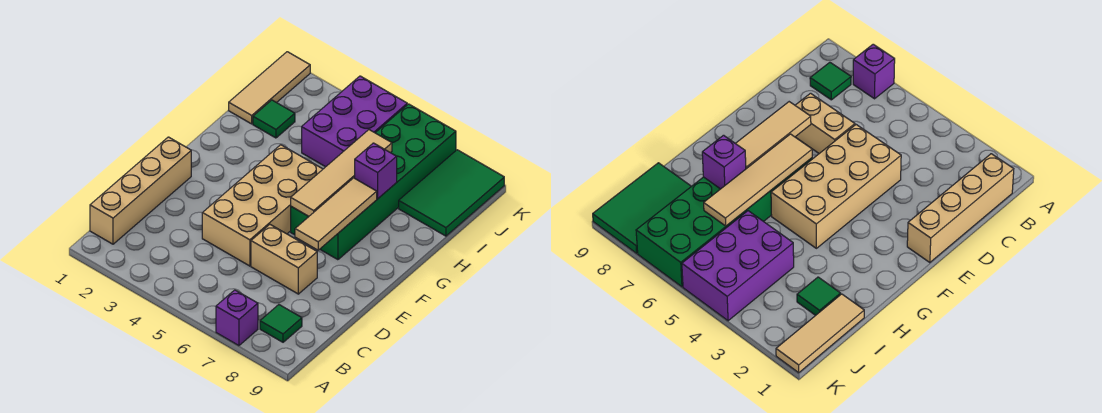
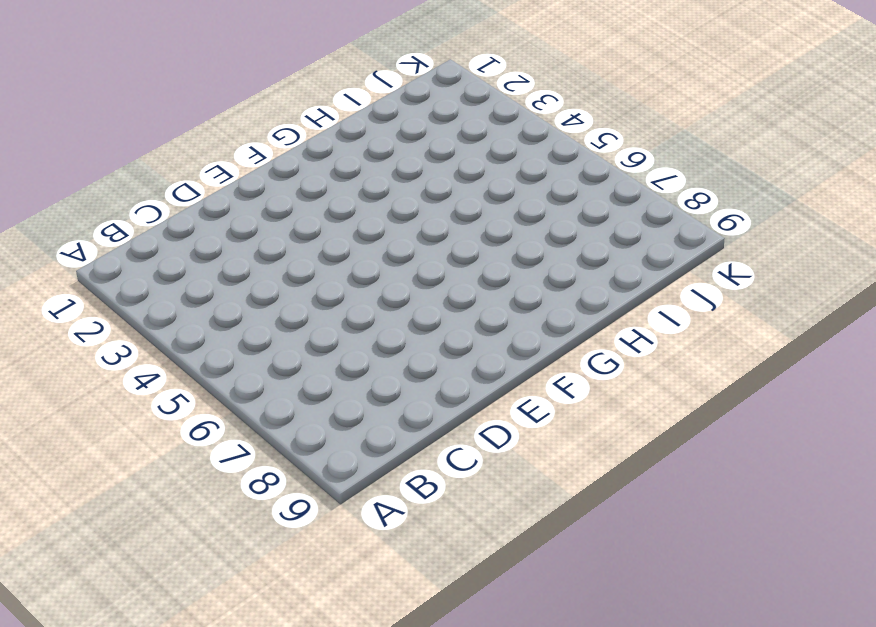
none -> purple 1x1 brick [216,290,258,346]
none -> tan 1x4 brick [90,137,191,244]
none -> green 1x1 tile [260,305,302,342]

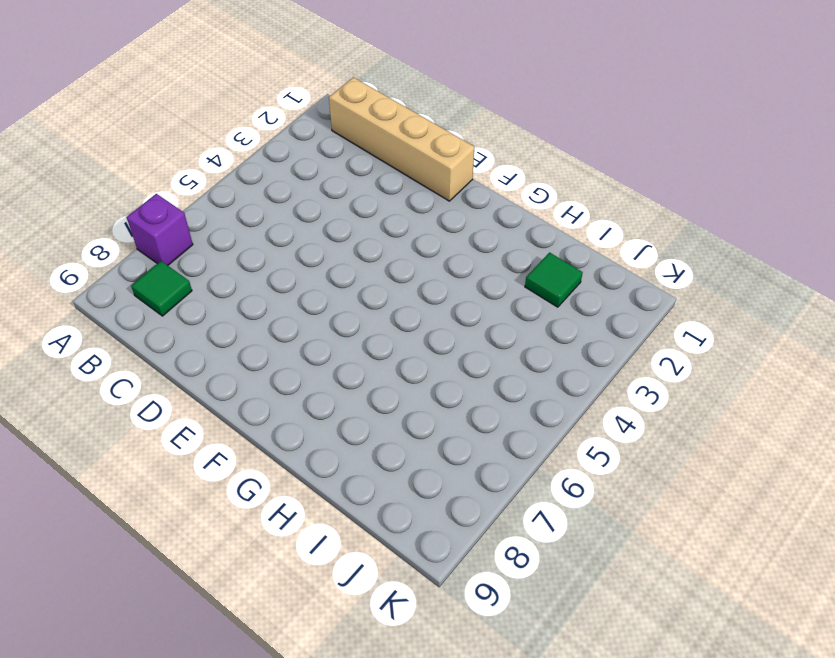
none -> tan 2x4 brick [202,145,323,266]
none -> tan 1x2 brick [251,225,317,294]
none -> green 2x6 brick [291,104,456,260]

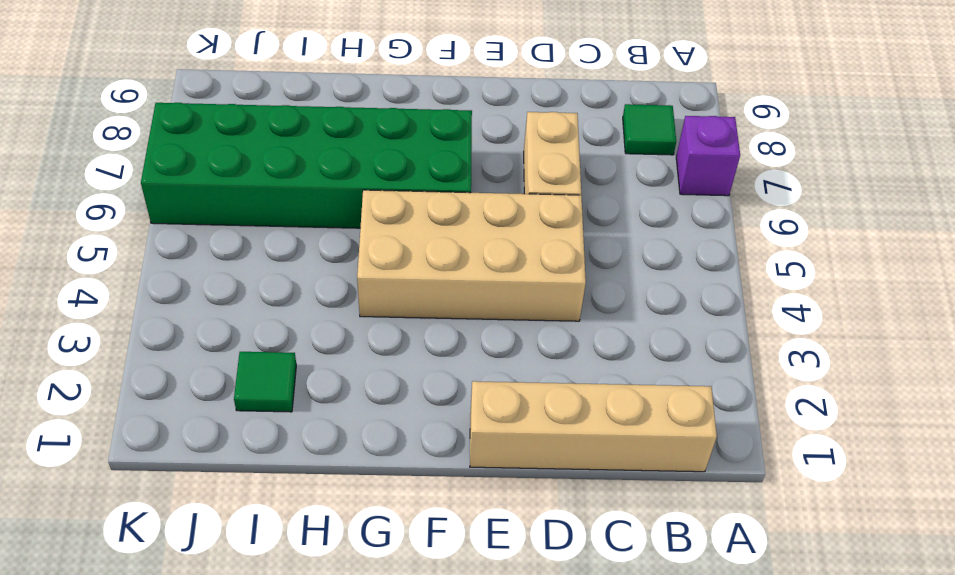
none -> tan 1x3 tile [229,52,310,124]
none -> purple 2x3 brick [302,76,407,167]
none -> green 2x3 tile [399,150,504,236]

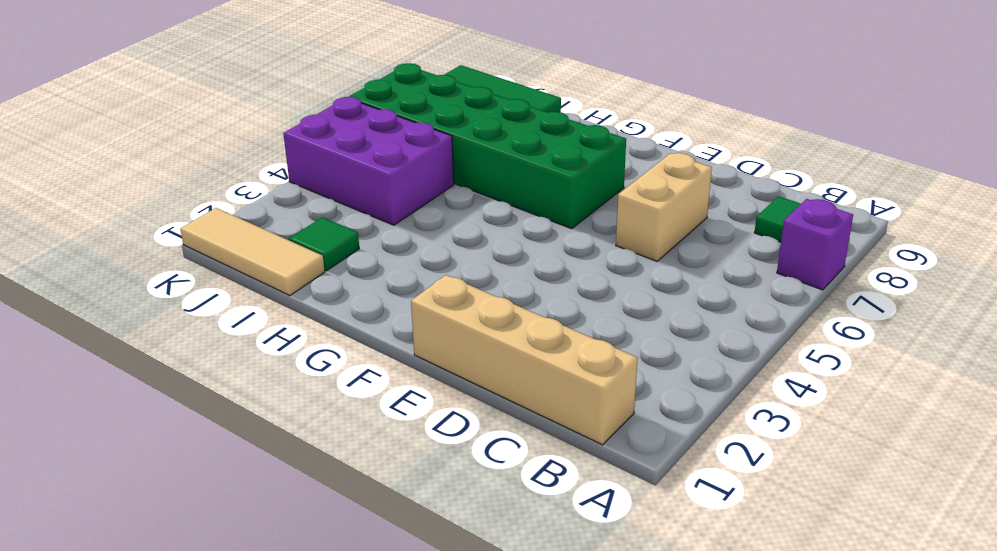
none -> tan 2x4 brick [202,145,323,266]
none -> tan 1x3 tile [295,178,377,250]
none -> tan 1x4 tile [291,130,392,216]

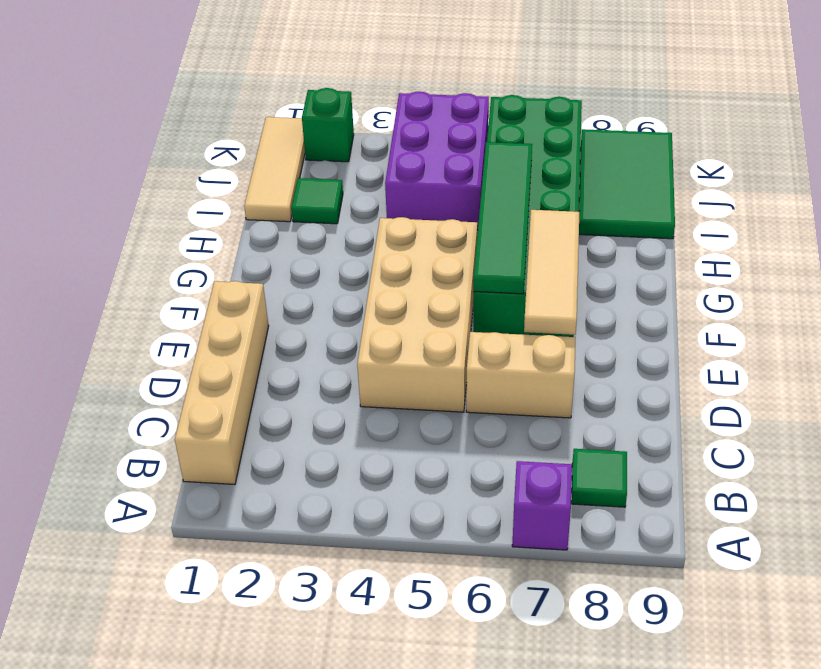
green 1x4 tile [474,142,532,294] -> tan 1x4 tile [291,130,392,216]
green 1x1 brick [302,88,354,162] -> none
none -> purple 1x1 brick [355,143,397,199]

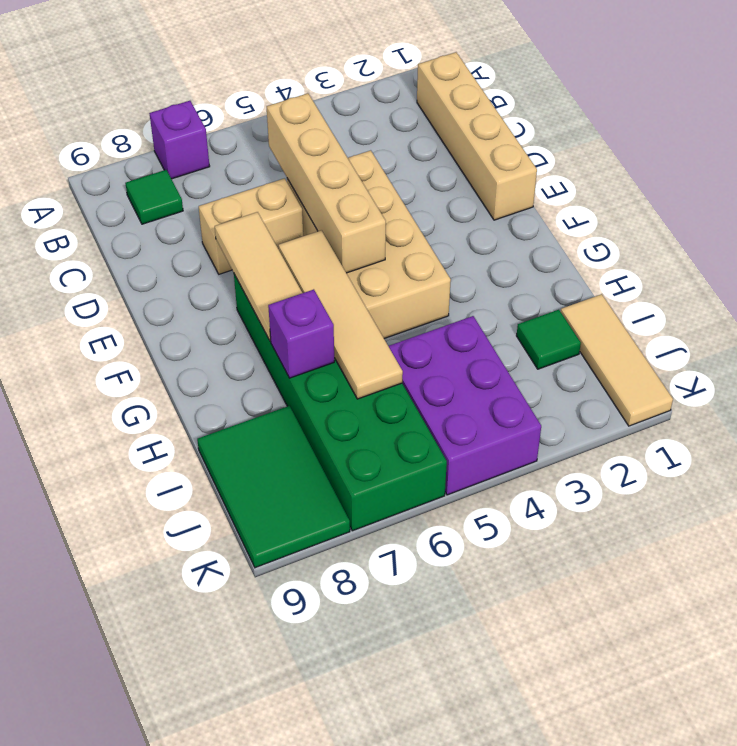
tan 1x4 brick [267,93,386,273] -> none

